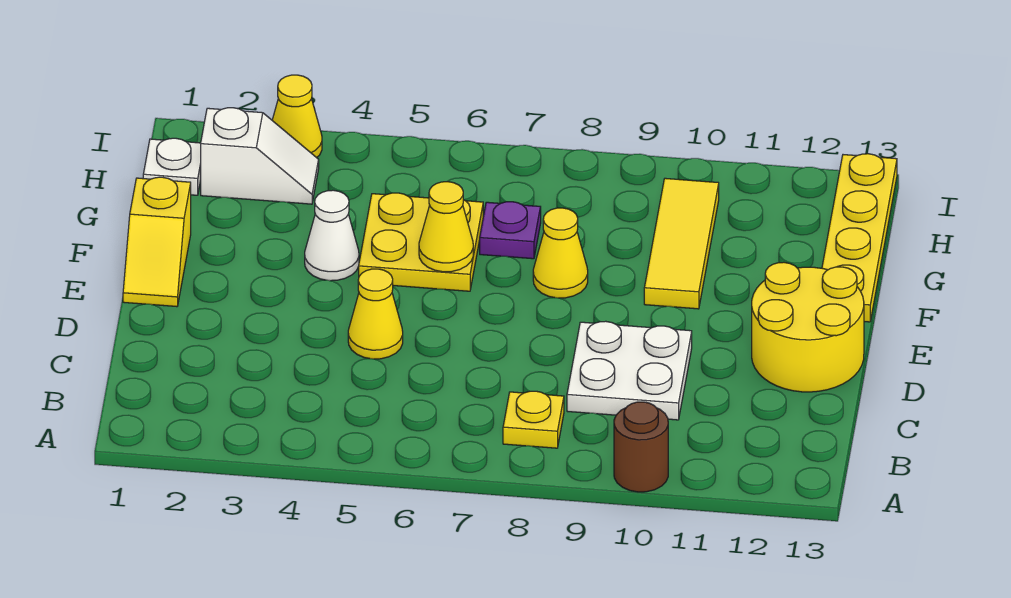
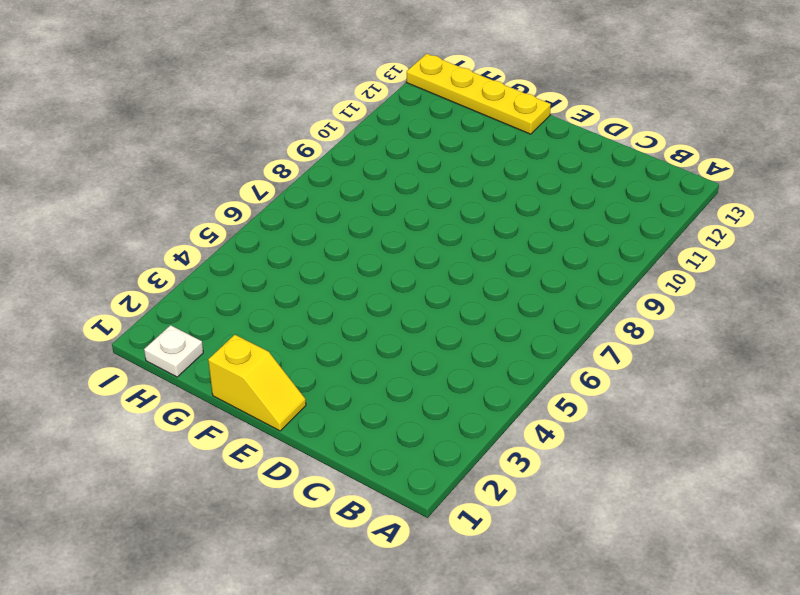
none -> brown 1x1 round brick [614,402,668,492]
none -> yellow 1x1 plate [503,391,564,448]
none -> white 2x2 plate [567,321,692,420]

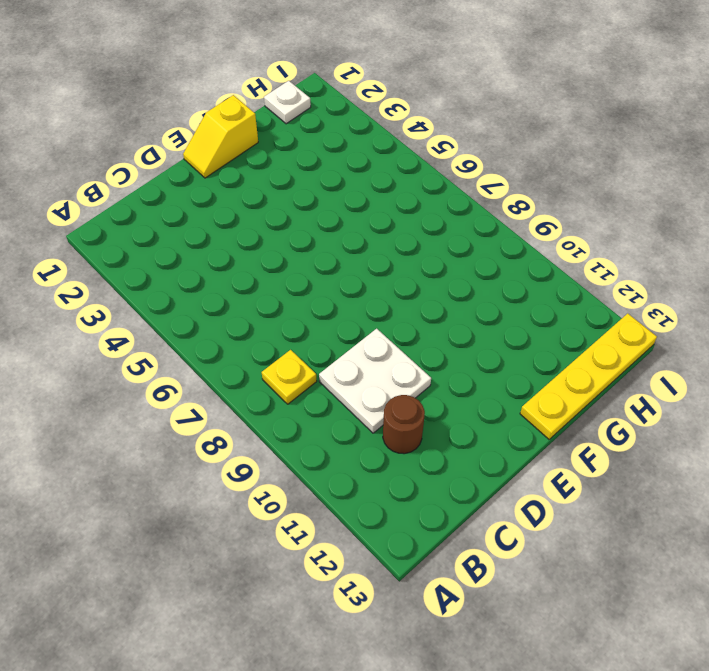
brown 1x1 round brick [383,395,425,454] -> brown 1x1 round brick moved to [614,402,668,492]
none -> yellow 1x1 cone [348,269,403,359]
none -> yellow 2x2 round brick [752,262,864,392]
none -> white 1x1 cone [305,190,359,281]

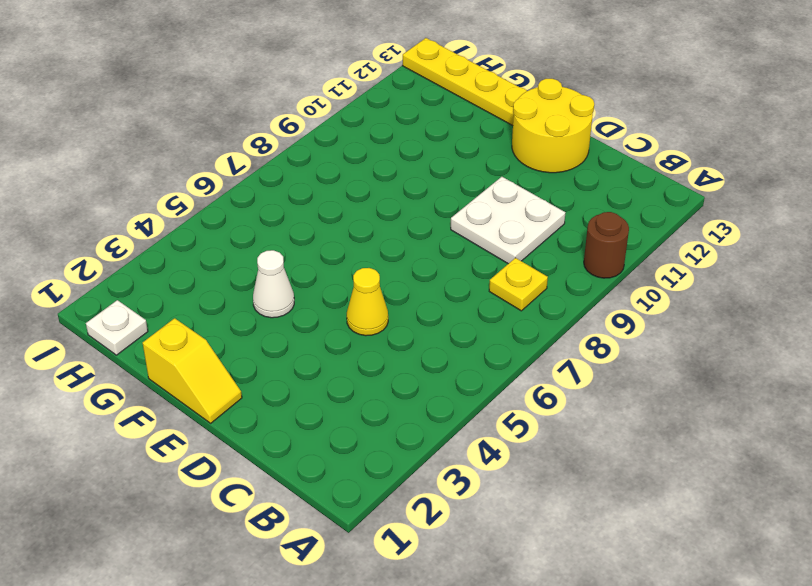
none -> yellow 2x2 plate [359,193,483,291]
none -> yellow 1x1 cone [533,208,588,298]
none -> yellow 1x3 tile [644,178,719,309]

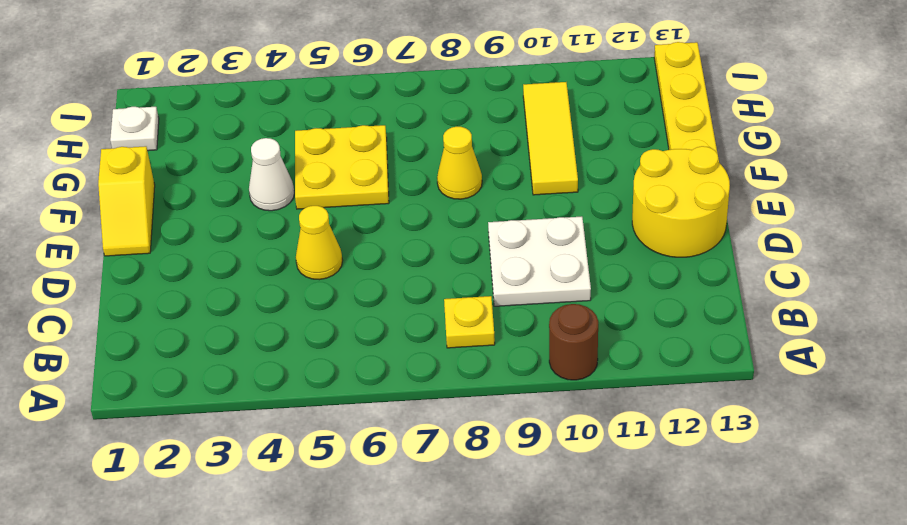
none -> purple 1x1 plate [480,202,541,259]
none -> white 1x2 slope [201,108,319,204]
none -> yellow 1x1 cone [272,75,322,158]

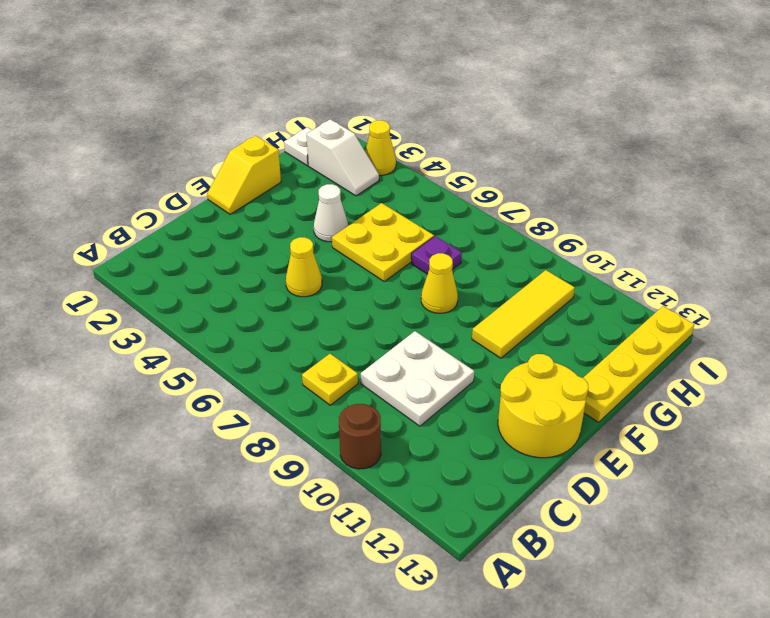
none -> yellow 1x1 cone [419,182,473,272]

